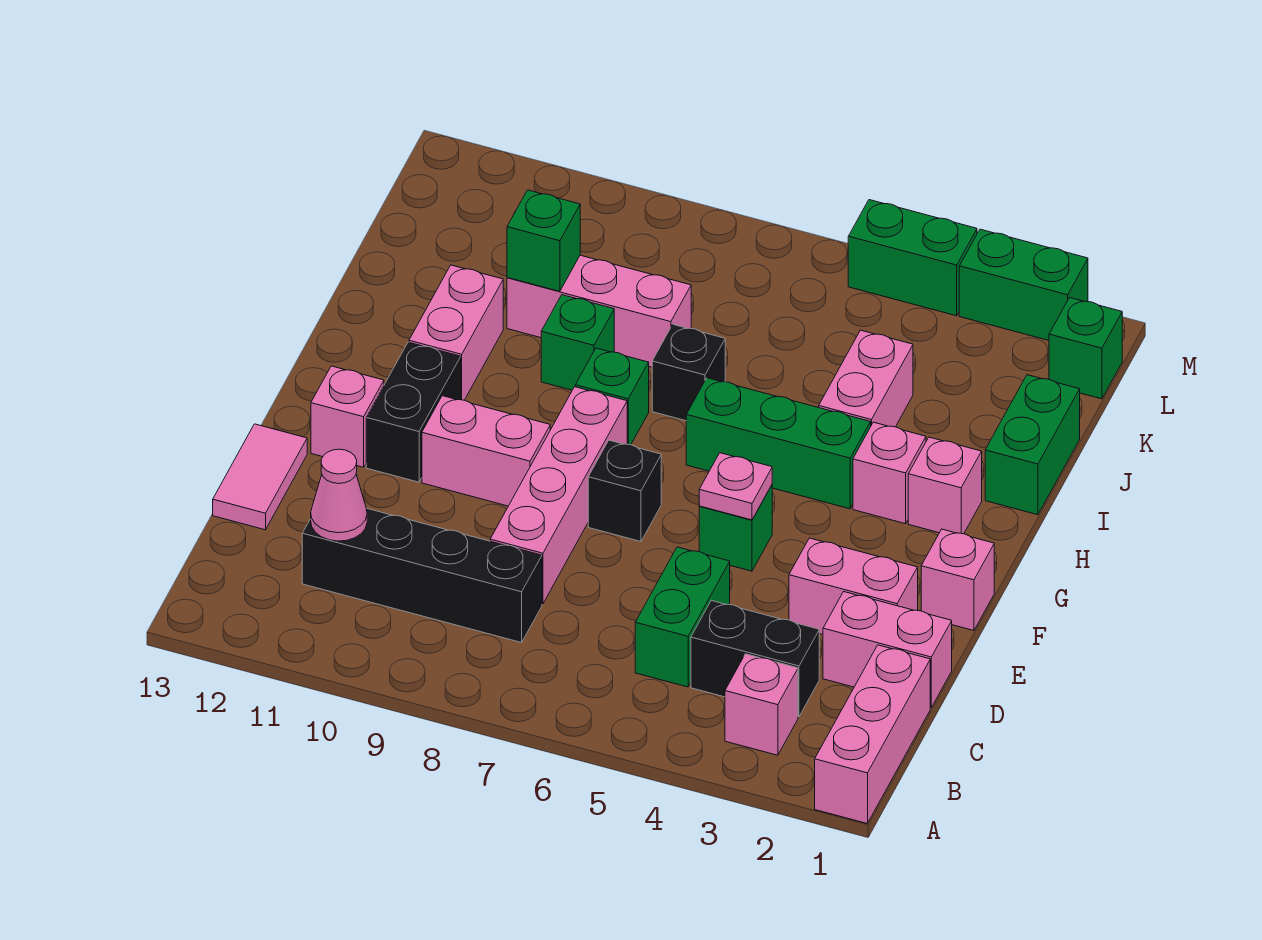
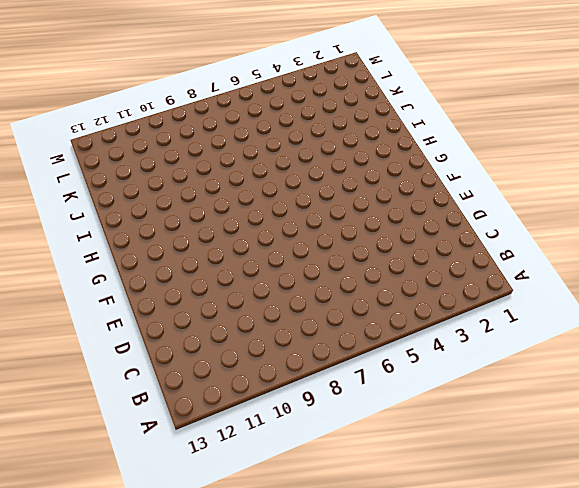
none -> pink 1x3 brick [815,645,930,823]
none -> pink 1x1 brick [725,654,798,755]
none -> black 1x2 brick [691,600,819,717]
none -> green 1x2 brick [635,547,730,687]

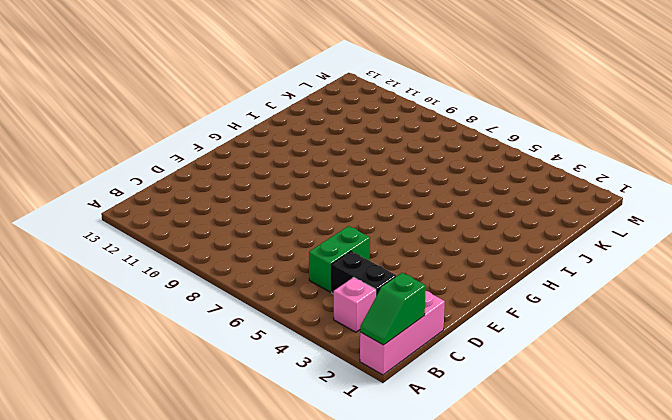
green 1x2 slope [360,273,426,345] -> none
none -> black 1x4 brick [302,508,542,643]
none -> pink 1x2 brick [823,592,952,708]
none -> pink 1x4 brick [490,387,627,604]
none -> pink 1x2 tile [213,424,307,530]

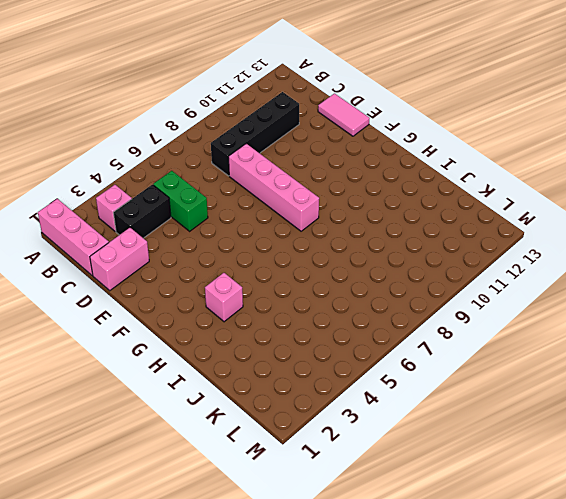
none -> pink 1x2 brick [789,538,918,634]
none -> pink 1x1 brick [921,529,994,631]
none -> green 1x1 brick [699,485,772,571]
none -> black 1x1 brick [588,440,661,542]

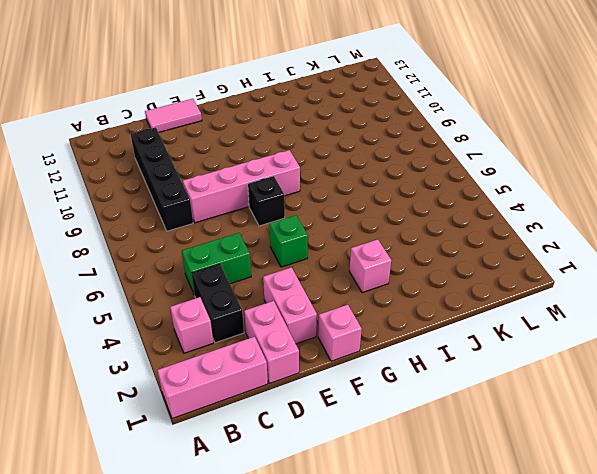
none -> pink 1x2 brick [422,396,550,506]
none -> black 1x2 brick [366,342,461,482]
none -> pink 1x1 brick [311,366,384,467]
none -> pink 1x1 brick [908,437,982,534]

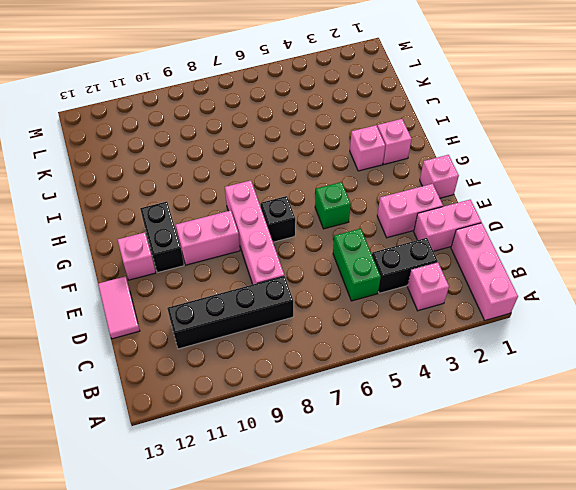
none -> green 1x3 brick [686,378,871,509]
none -> green 1x1 brick [575,348,649,445]
none -> pink 1x2 brick [409,265,503,400]
none -> green 1x2 brick [985,375,1080,515]

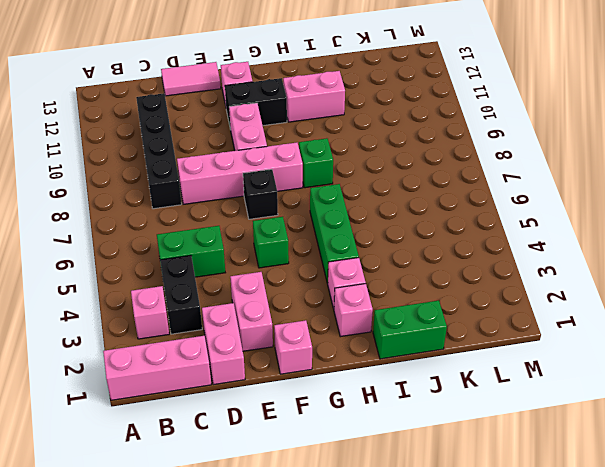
none -> pink 1x2 brick [819,330,913,427]
none -> black 1x1 brick [652,325,725,421]
none -> green 1x1 brick [541,295,614,390]
none -> pink 1x3 brick [507,255,691,367]

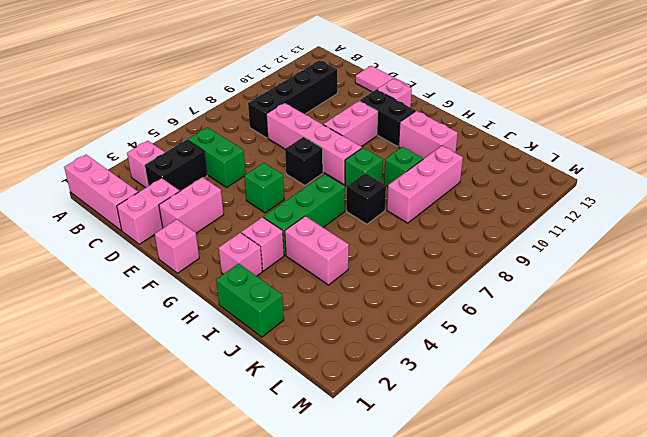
none -> green 1x1 brick [1049,298,1122,399]
none -> green 1x2 brick [959,229,1088,340]
none -> green 1x2 brick [848,200,977,316]
none -> pink 1x1 cone [311,449,367,541]

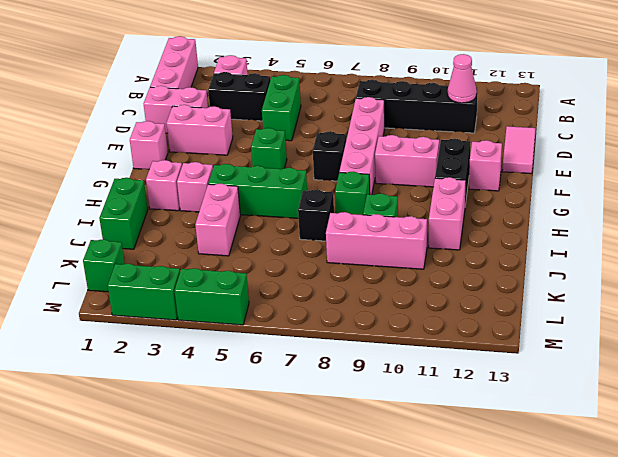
none -> pink 1x1 plate [699,453,772,520]
none -> green 1x1 brick [507,190,580,291]

